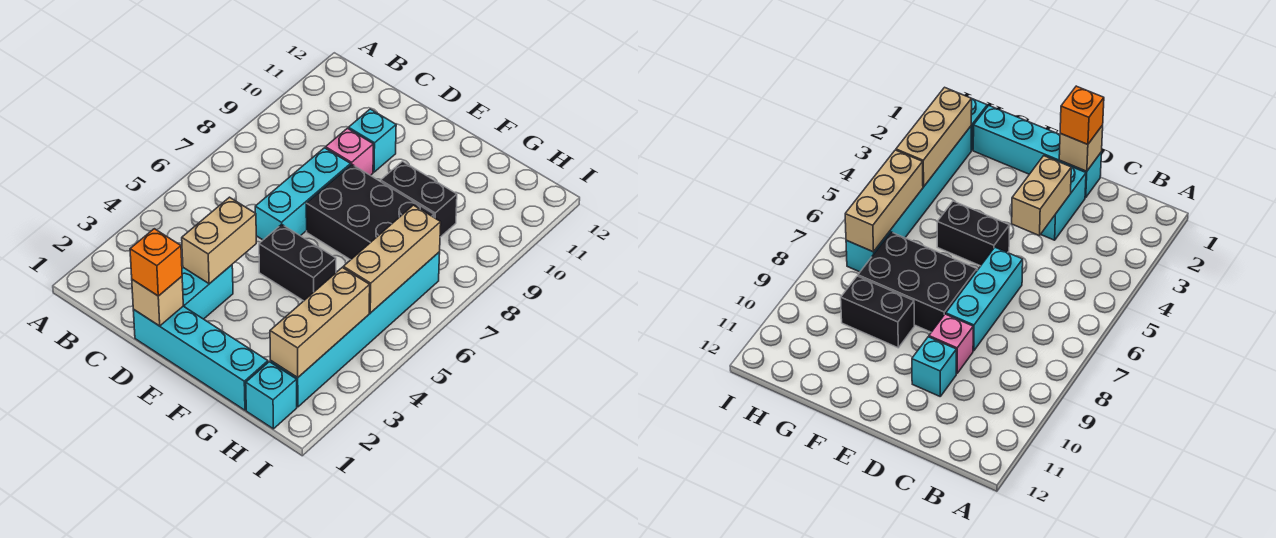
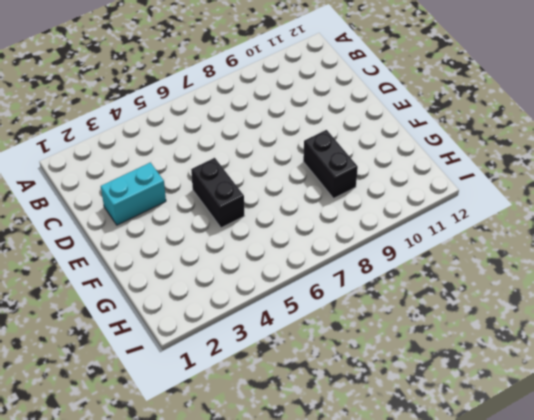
none -> cyan 1x4 brick [133,306,268,410]
none -> cyan 1x3 brick [255,148,351,240]
none -> pink 1x1 brick [326,128,373,176]

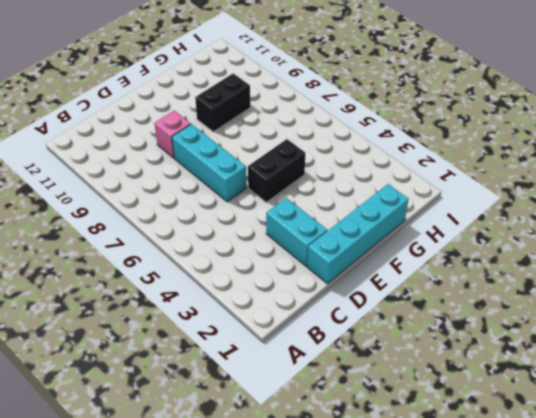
none -> cyan 1x1 brick [348,109,396,172]
none -> black 2x3 brick [306,165,434,260]
none -> cyan 1x1 brick [246,362,297,429]

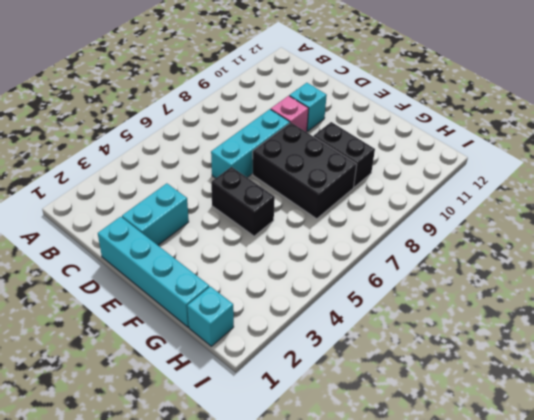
none -> cyan 1x6 brick [270,252,440,407]
none -> tan 1x1 brick [132,277,183,326]
none -> tan 1x2 brick [182,197,256,284]

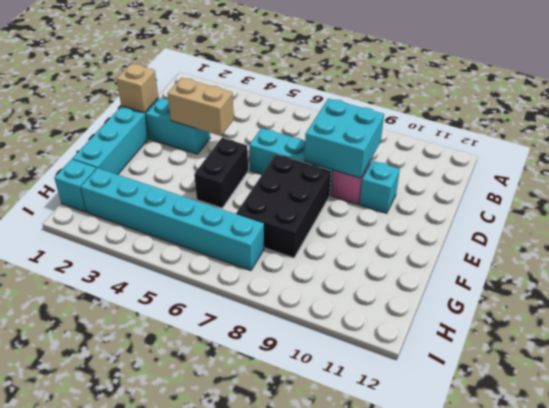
cyan 2x2 brick [305,99,384,178] -> none
none -> black 1x2 brick [381,161,457,237]
none -> tan 1x3 brick [270,267,370,378]
none -> tan 1x3 brick [343,205,441,313]

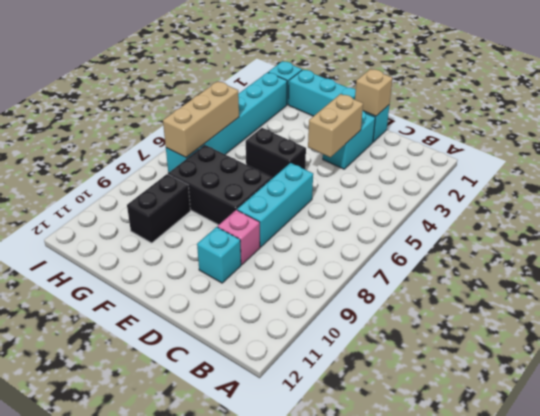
black 1x2 brick [127,174,190,243] -> black 1x2 brick turned to [381,161,457,237]
none -> tan 1x3 brick [270,267,370,378]
none -> orange 1x1 brick [130,229,182,296]

